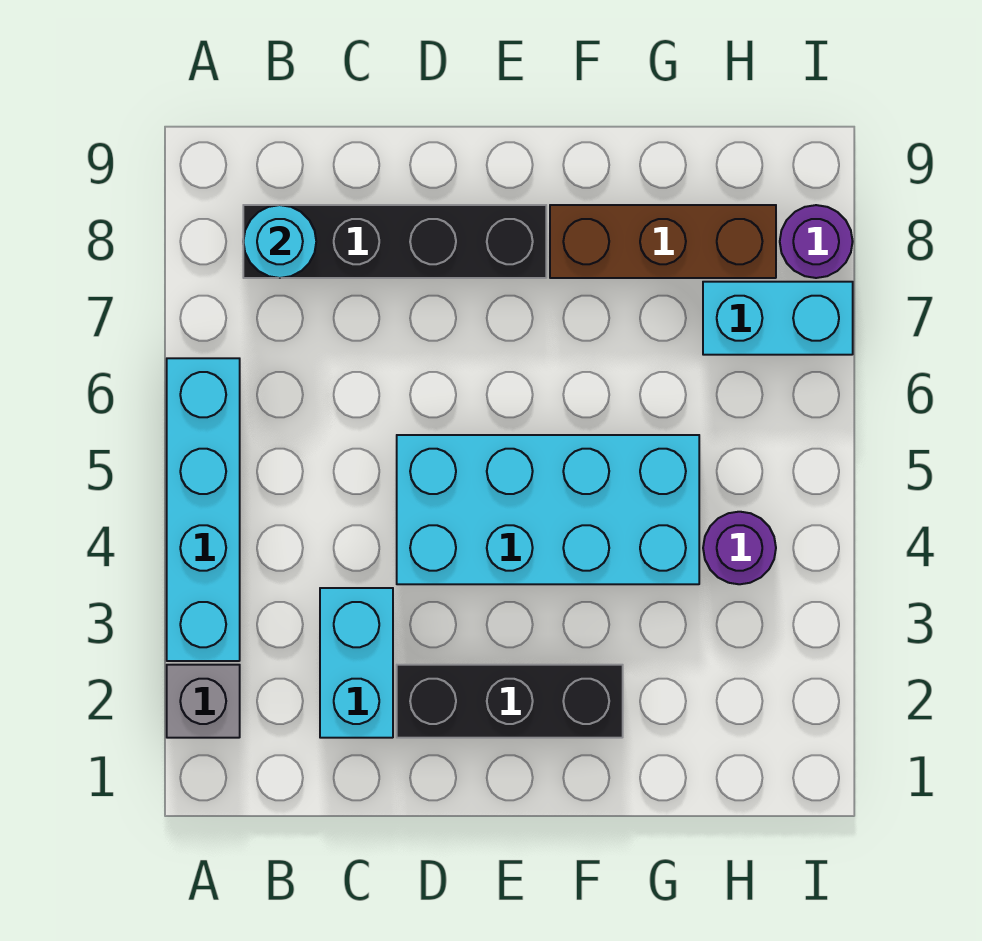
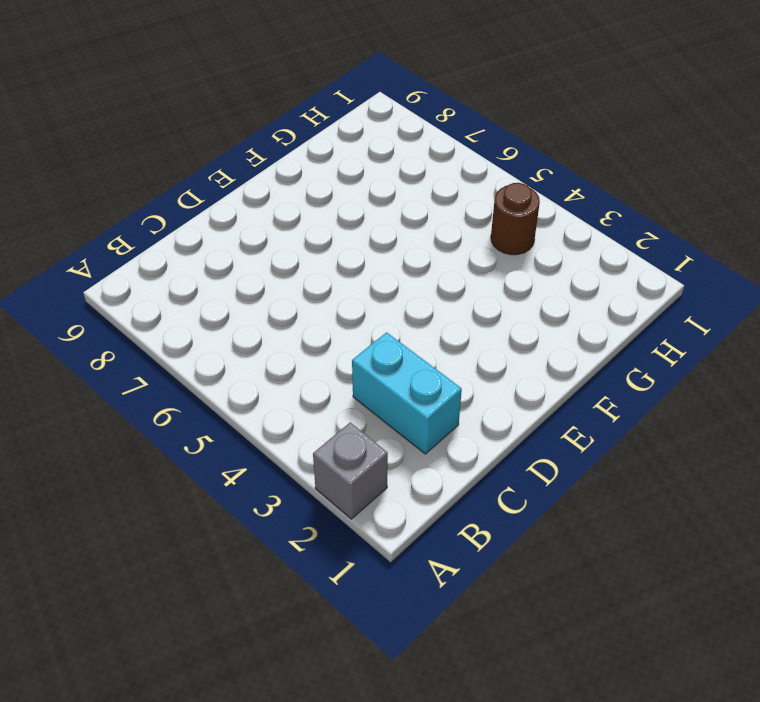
brown 1x1 round brick [491,183,540,255] -> purple 1x1 round brick [703,512,776,584]
none -> cyan 1x4 brick [167,358,240,661]
none -> black 1x4 brick [243,205,546,278]

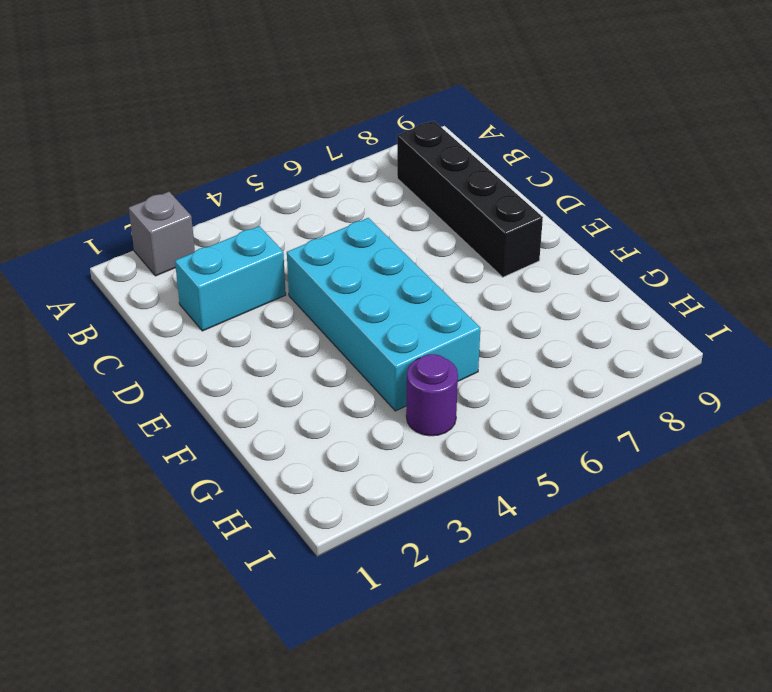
none -> cyan 1x4 brick [167,358,240,661]
none -> black 1x3 brick [397,665,623,738]

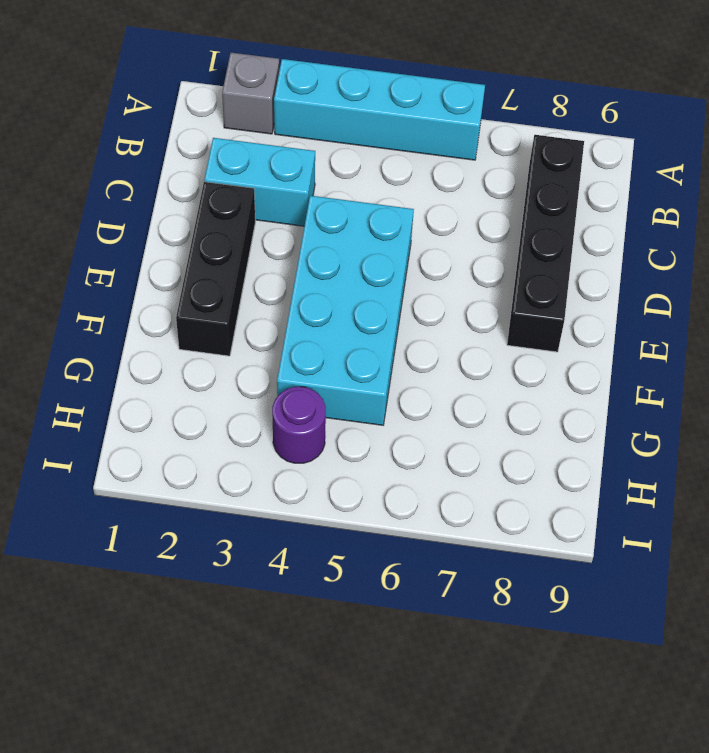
none -> brown 1x3 brick [550,205,776,278]
none -> cyan 1x2 brick [703,282,853,355]

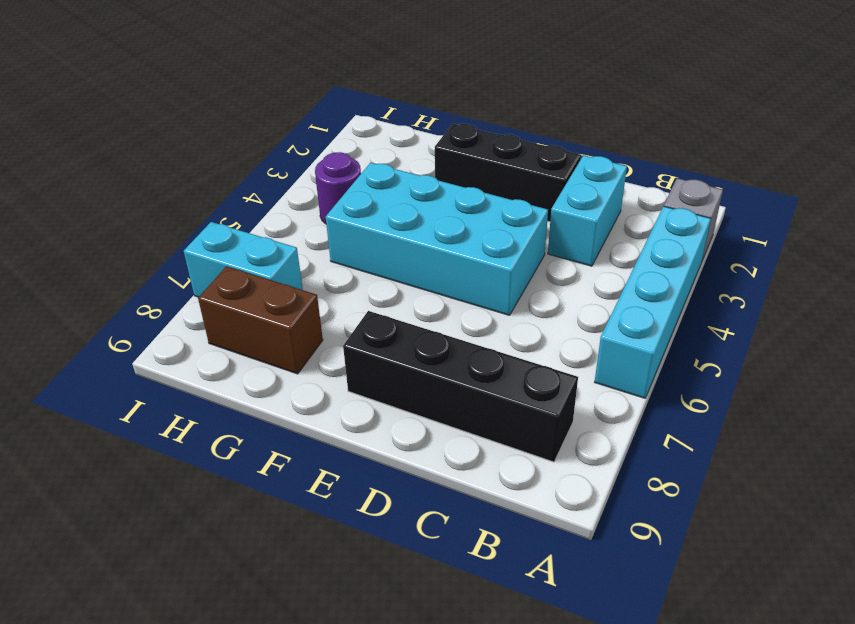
brown 1x2 brick [198,266,323,374] -> brown 1x3 brick [550,205,776,278]
none -> purple 1x1 round brick [780,205,853,278]
none -> cyan 1x1 round brick [243,205,316,278]

